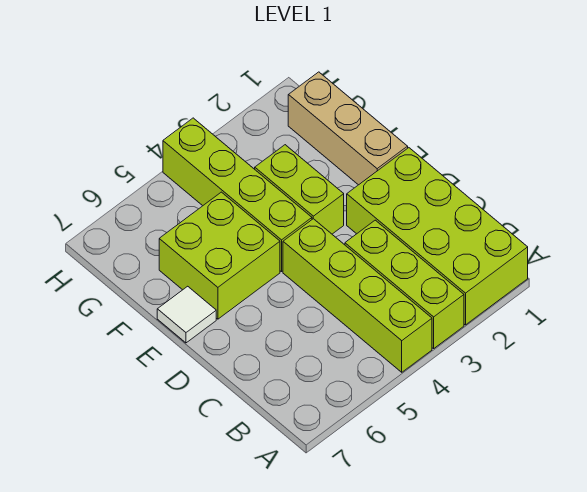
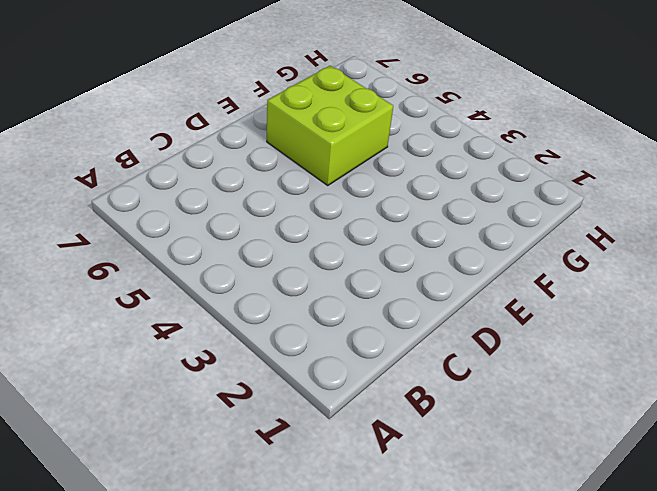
none -> lime 2x4 brick [347,148,528,325]
none -> lime 1x3 brick [345,220,464,348]

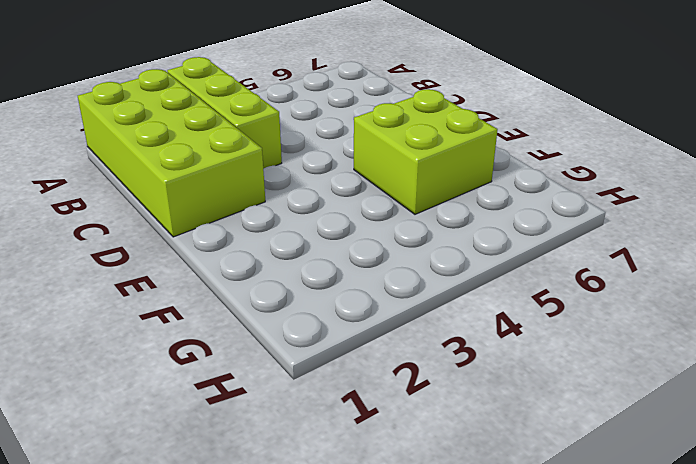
none -> lime 1x4 brick [283,219,432,372]
none -> tan 1x3 brick [288,72,408,185]

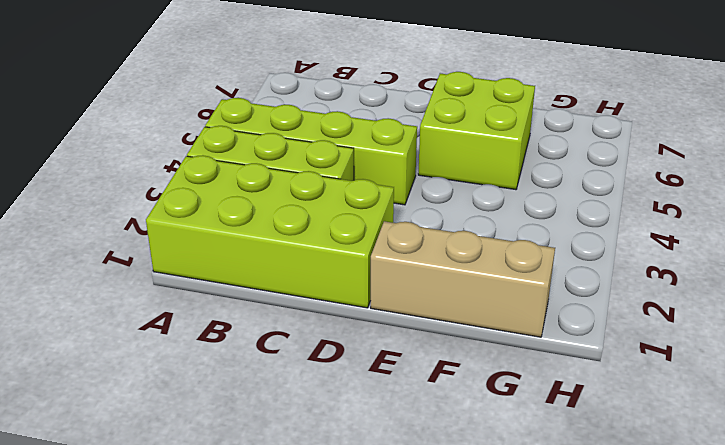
none -> lime 1x2 brick [255,145,344,234]
none -> lime 1x4 brick [163,118,312,272]

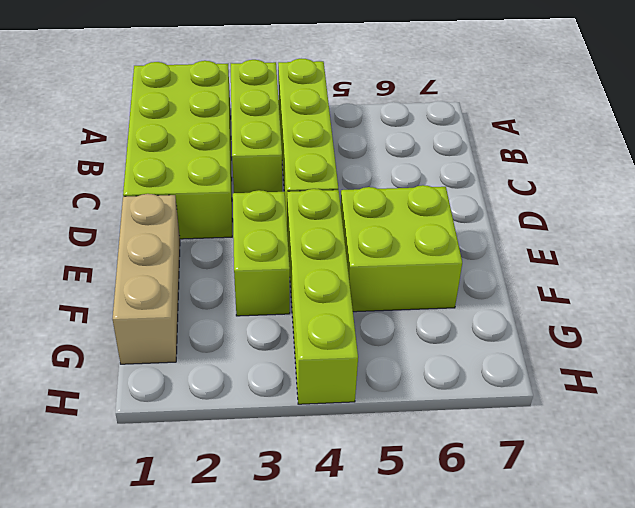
none -> white 1x1 tile [157,286,216,343]

